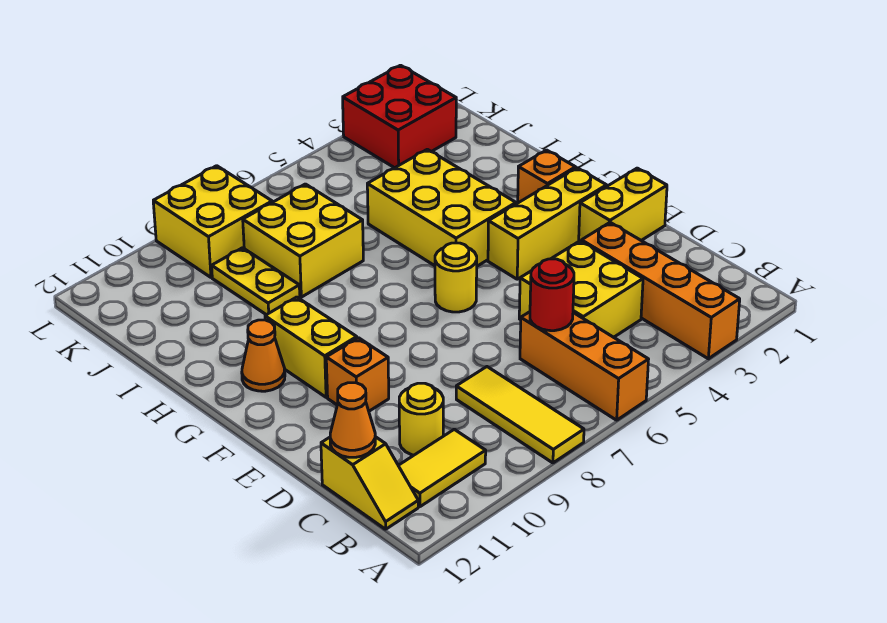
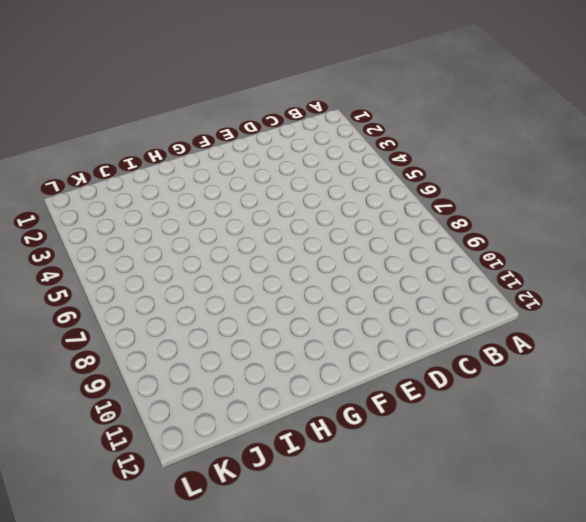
none -> orange 1x4 brick [582,222,740,359]
none -> orange 1x3 brick [520,312,649,420]
none -> yellow 1x3 tile [456,367,584,463]

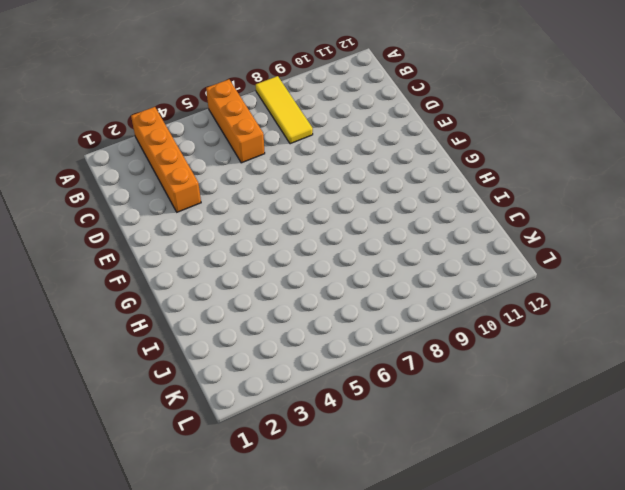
none -> yellow 1x2 tile [398,429,486,507]
none -> yellow 1x2 slope [321,437,418,529]
none -> yellow 2x2 brick [519,241,643,337]

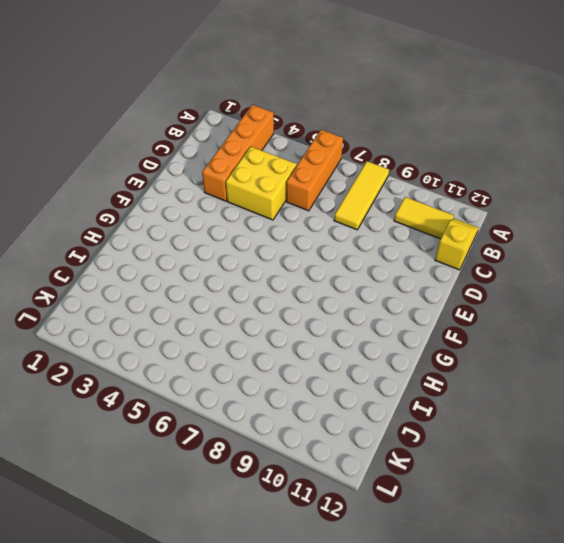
none -> yellow 1x1 round brick [399,383,443,455]
none -> yellow 1x2 brick [579,168,667,241]
none -> orange 1x1 brick [326,338,389,411]

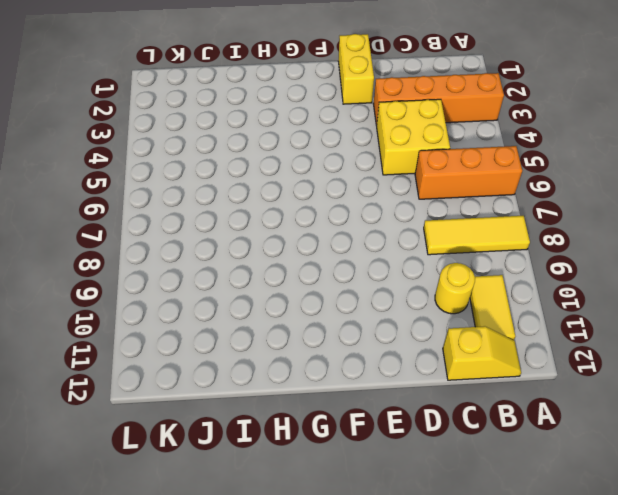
none -> orange 1x1 brick [326,338,389,411]
none -> yellow 1x3 brick [488,168,607,279]
none -> yellow 1x1 round brick [435,243,477,312]

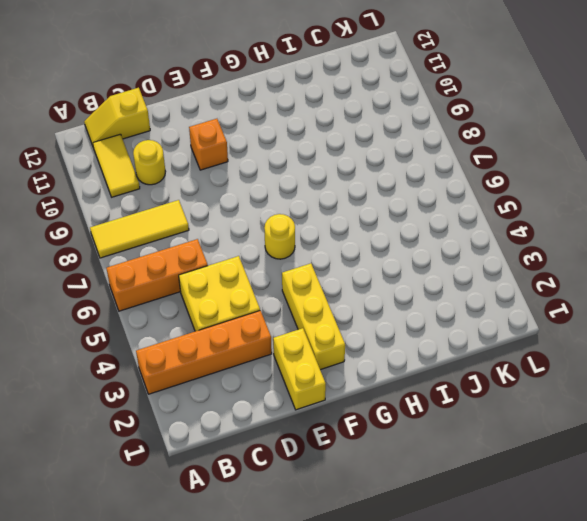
none -> yellow 1x2 brick [265,297,357,397]
none -> orange 1x1 brick [518,150,576,203]
none -> yellow 2x3 brick [367,149,516,266]

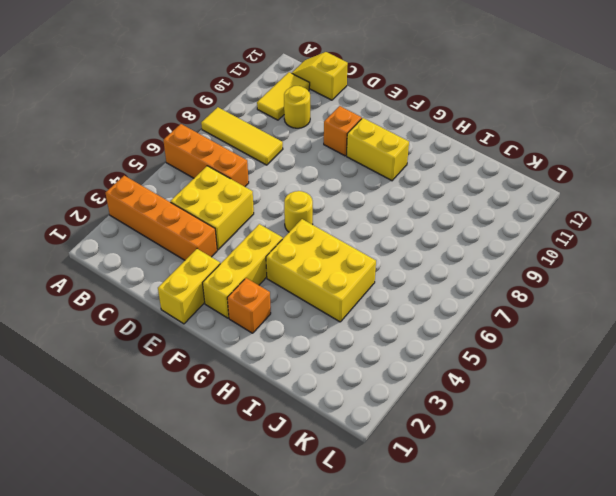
none -> orange 1x1 cone [242,320,285,391]
none -> yellow 2x2 brick [243,184,363,297]
none -> yellow 1x2 plate [212,248,300,315]

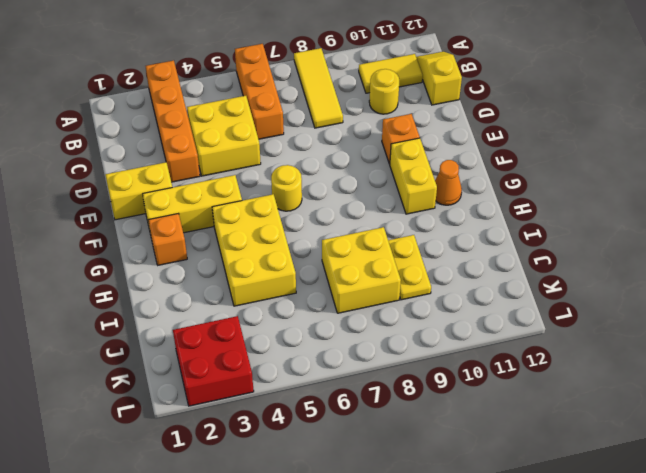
none -> yellow 2x2 brick [153,166,272,277]
none -> red 1x1 round brick [530,259,574,331]
none -> orange 1x1 cone [330,383,375,457]

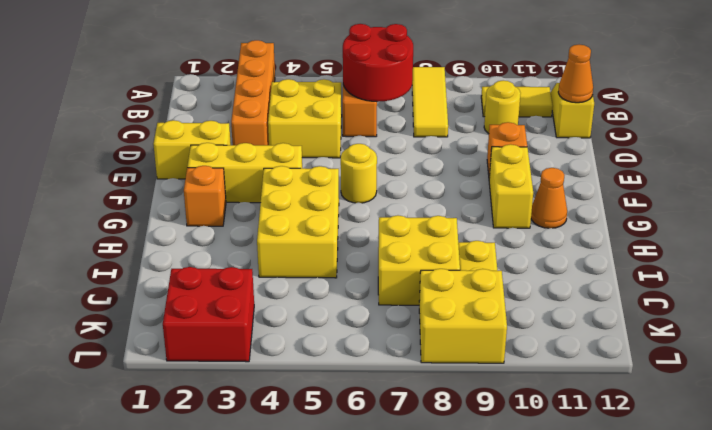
red 2x2 round brick [343,24,413,102] -> red 1x1 round brick [530,259,574,331]

